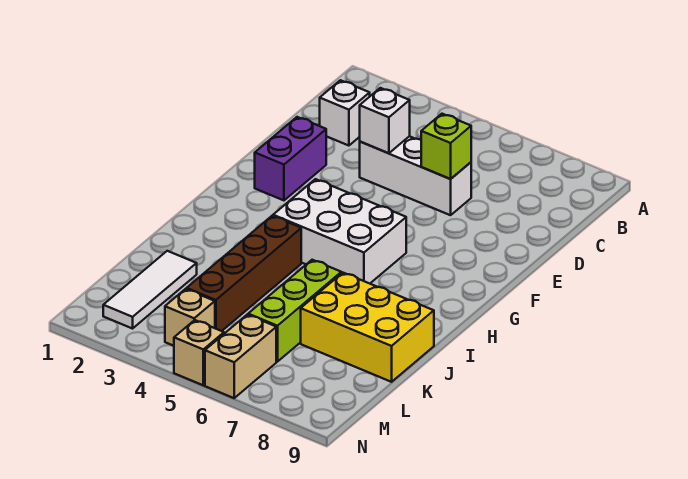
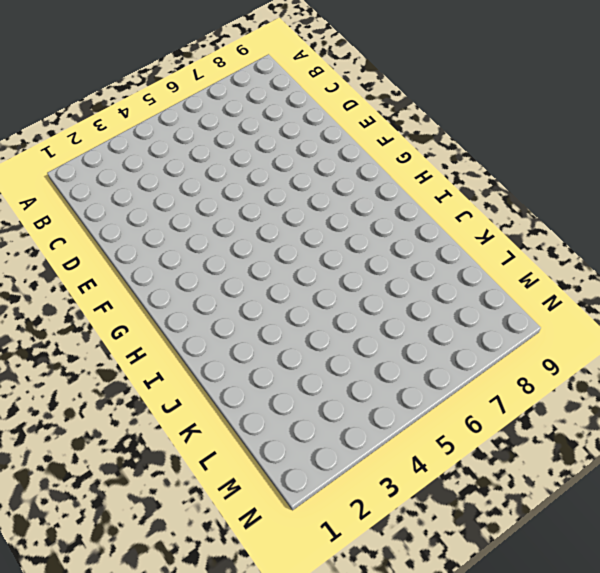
none -> white 1x1 brick [320,80,370,146]
none -> white 1x3 brick [360,136,471,215]
none -> purple 1x2 brick [255,117,326,200]

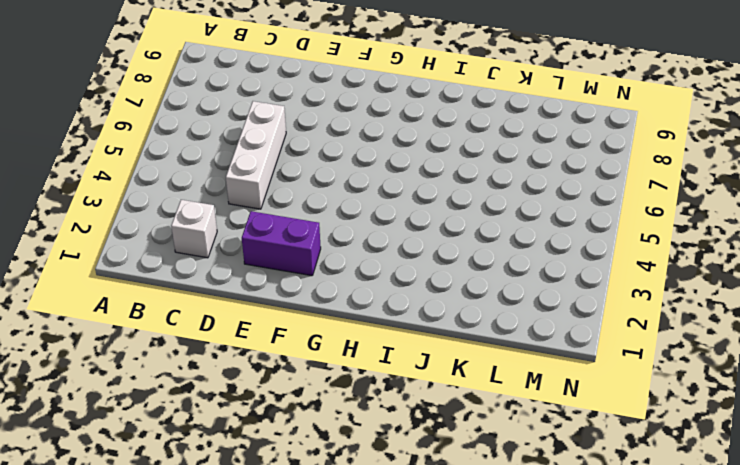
none -> white 2x3 brick [273,179,406,284]
none -> brown 1x4 brick [187,216,301,331]
none -> lime 1x3 brick [248,260,341,362]

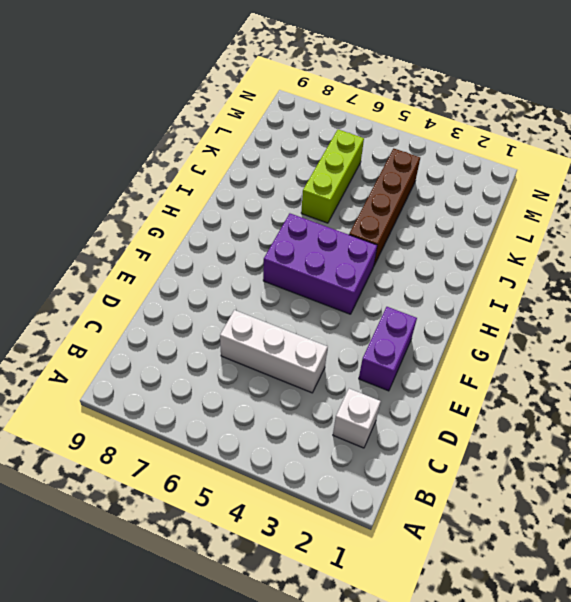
purple 2x3 brick [263,214,377,314] -> white 2x3 brick [273,179,406,284]
none -> yellow 2x3 brick [301,273,434,382]
none -> white 1x3 tile [103,251,197,329]
none -> tan 1x1 brick [165,289,215,346]

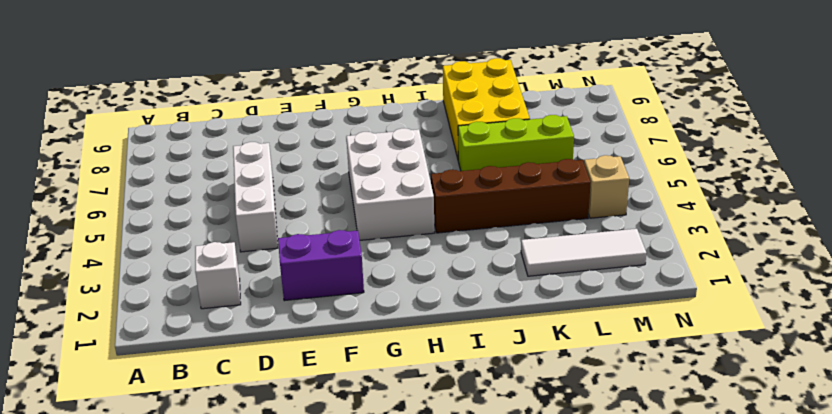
none -> tan 1x2 brick [205,315,276,398]
none -> tan 1x1 brick [174,320,224,385]
none -> white 1x1 brick [360,88,410,153]

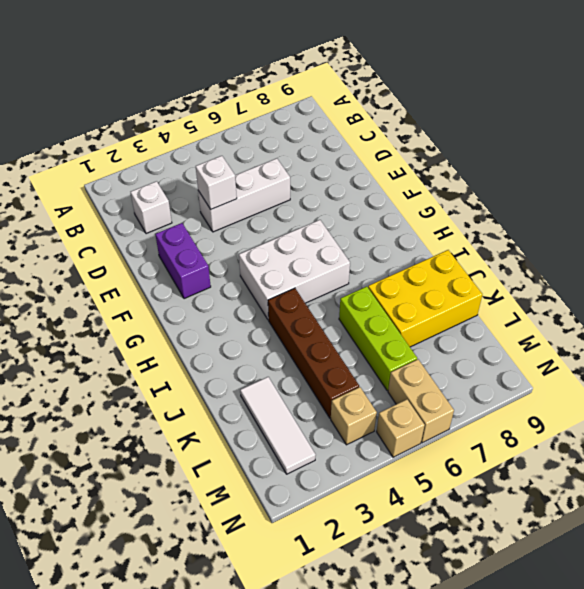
none -> lime 1x1 brick [421,114,471,179]

